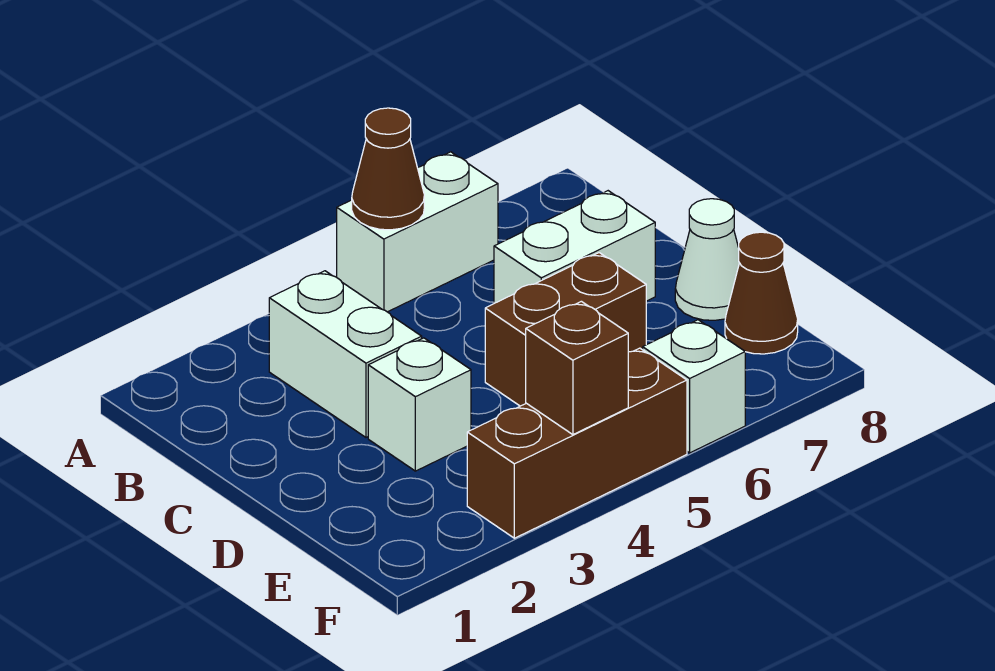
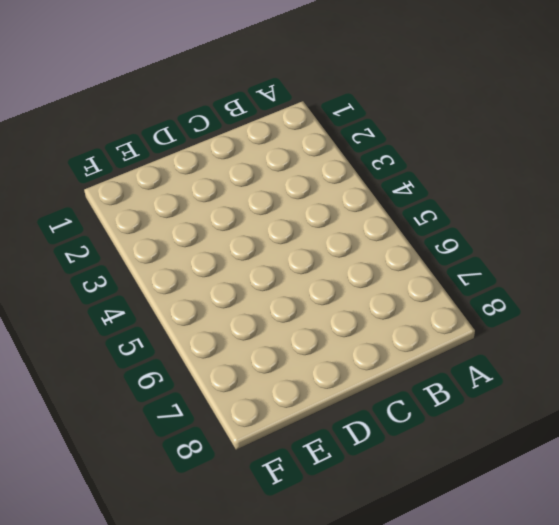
none -> white 1x2 brick [337,152,498,312]
none -> white 1x2 brick [269,271,422,437]

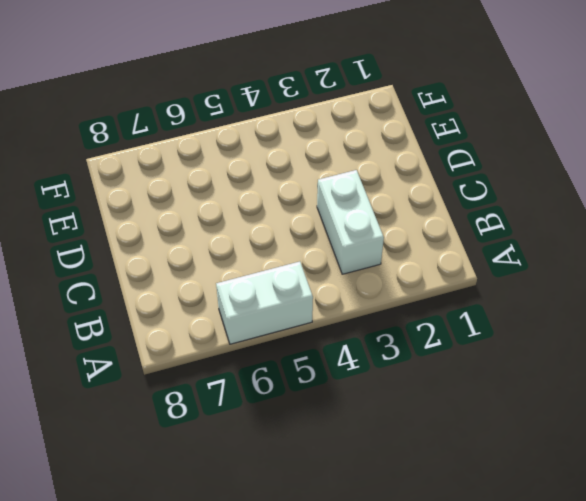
none -> white 1x2 brick [494,191,655,303]
none -> white 1x1 brick [368,338,471,471]

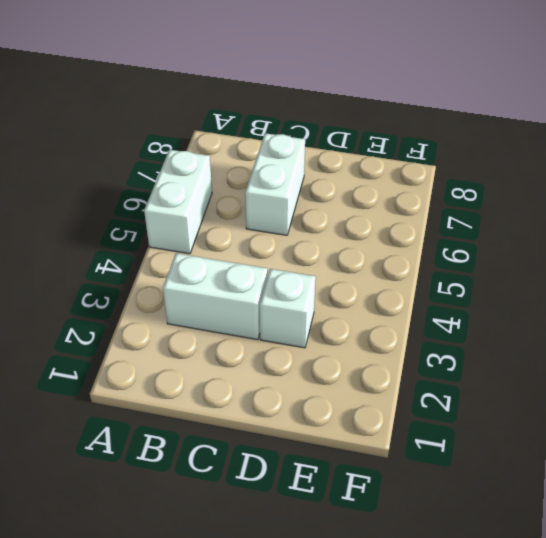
none -> brown 1x2 brick [485,253,646,406]
none -> white 1x1 cone [675,199,739,320]

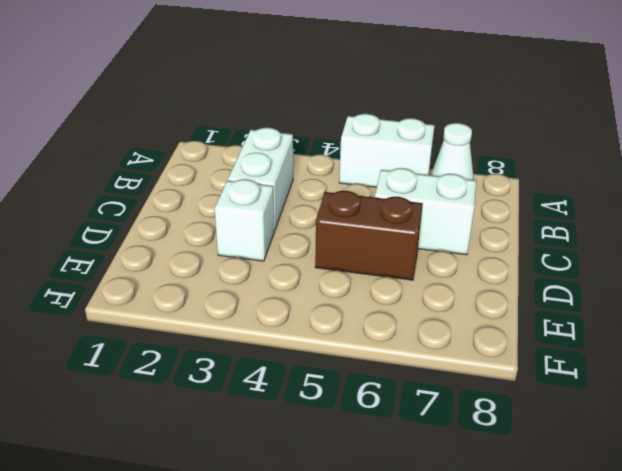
white 1x1 cone [431,123,474,180] -> white 1x1 cone moved to [675,199,739,320]
none -> brown 1x1 cone [725,232,798,354]
none -> brown 1x3 brick [467,348,687,538]

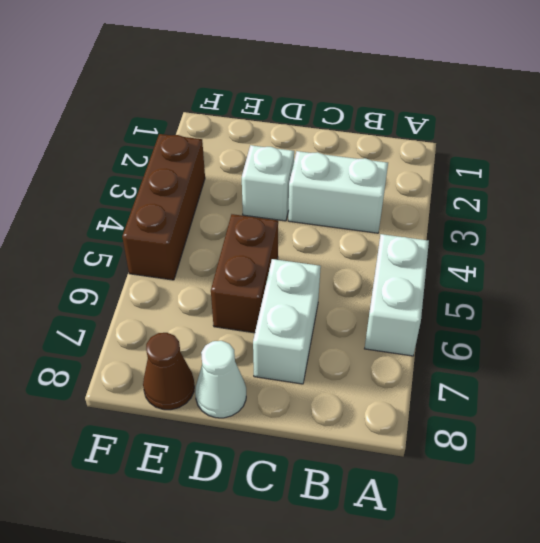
none -> white 1x1 brick [643,320,745,453]
none -> brown 1x1 cone [352,108,424,230]

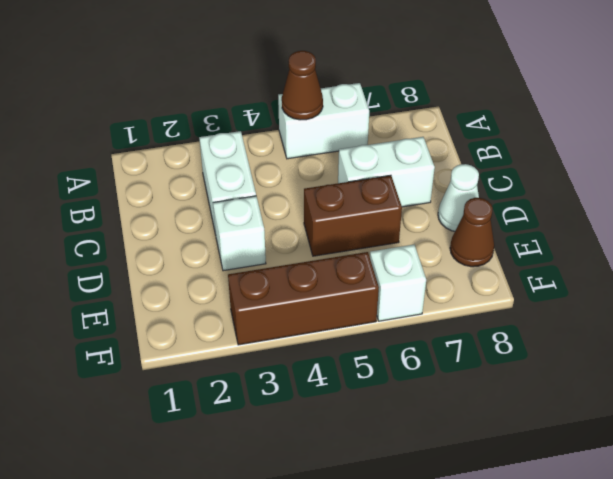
none -> brown 1x1 brick [526,301,628,435]

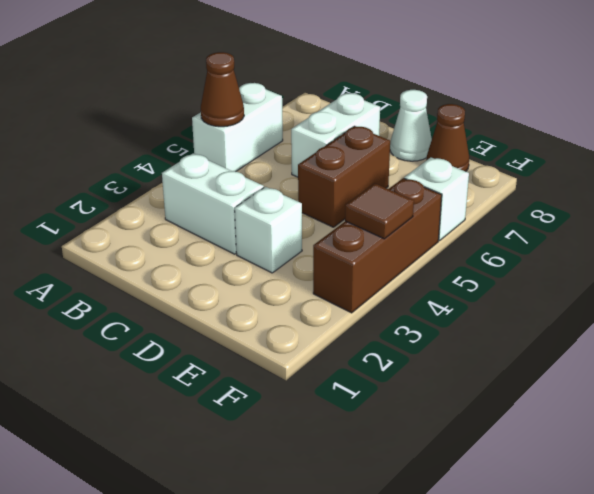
brown 1x1 tile [345,183,414,239] -> brown 1x1 brick [526,301,628,435]

